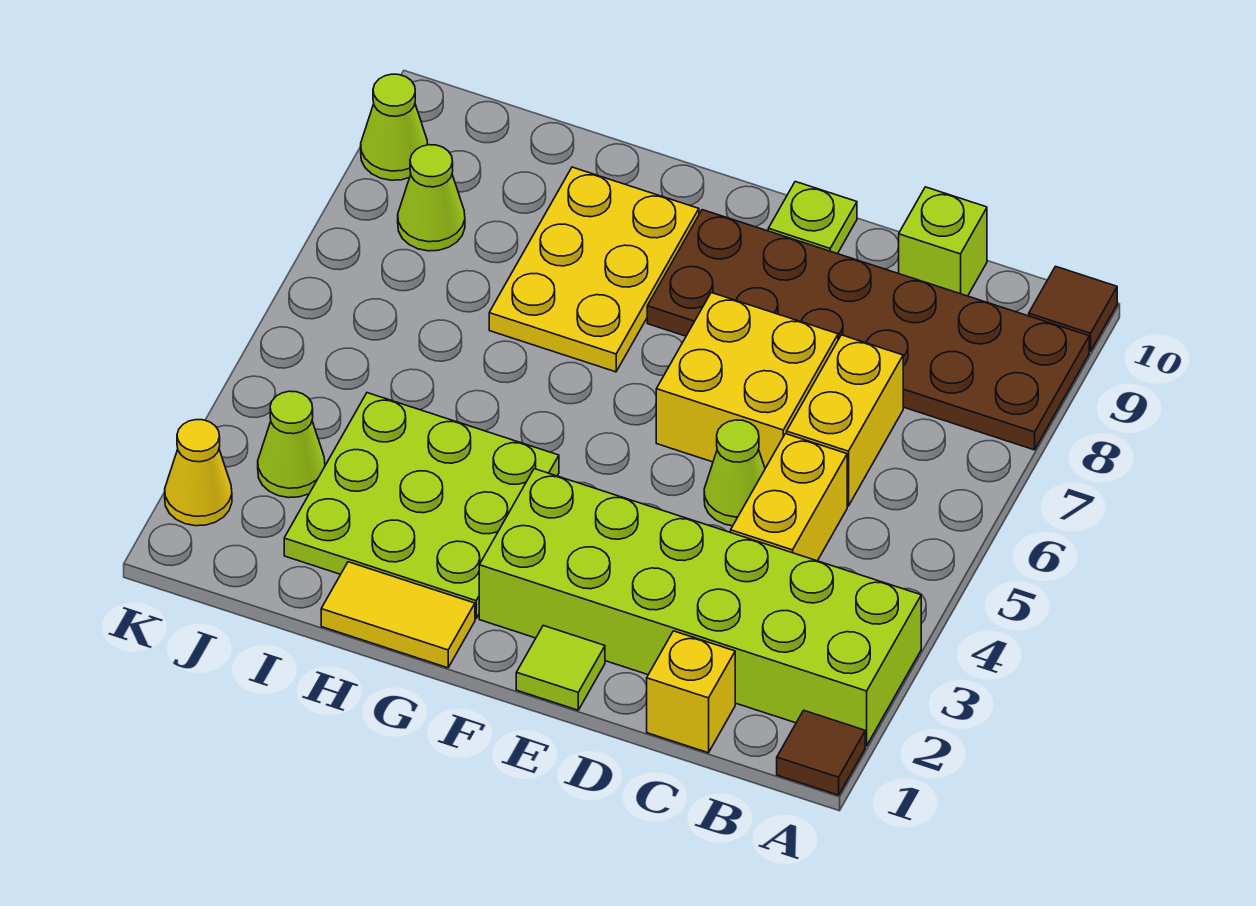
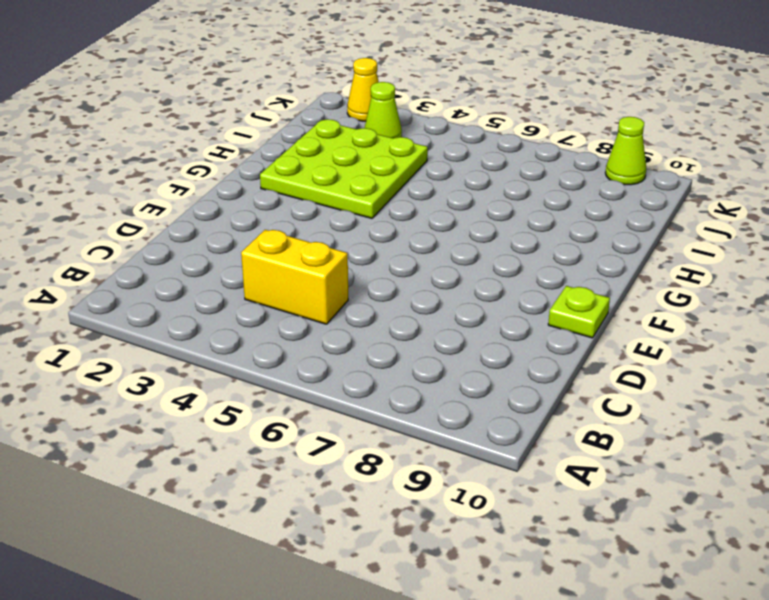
none -> brown 1x1 tile [777,710,865,795]
none -> lime 2x6 brick [479,469,921,746]
none -> brown 2x6 plate [647,210,1089,450]

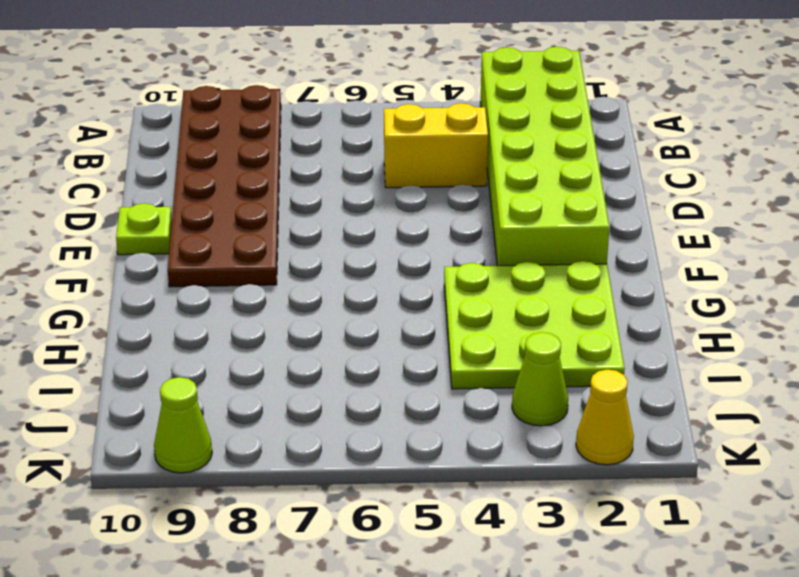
none -> brown 1x1 tile [777,710,865,795]
none -> brown 1x1 tile [1029,266,1117,351]
none -> yellow 1x1 brick [647,631,735,753]

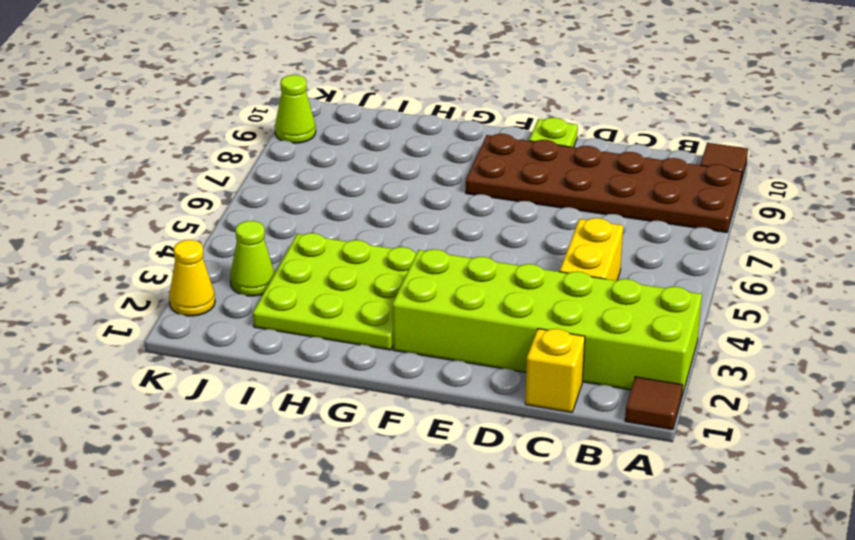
none -> yellow 1x2 brick [787,335,903,506]
none -> lime 1x1 brick [899,187,987,296]
none -> lime 1x1 cone [704,420,765,526]

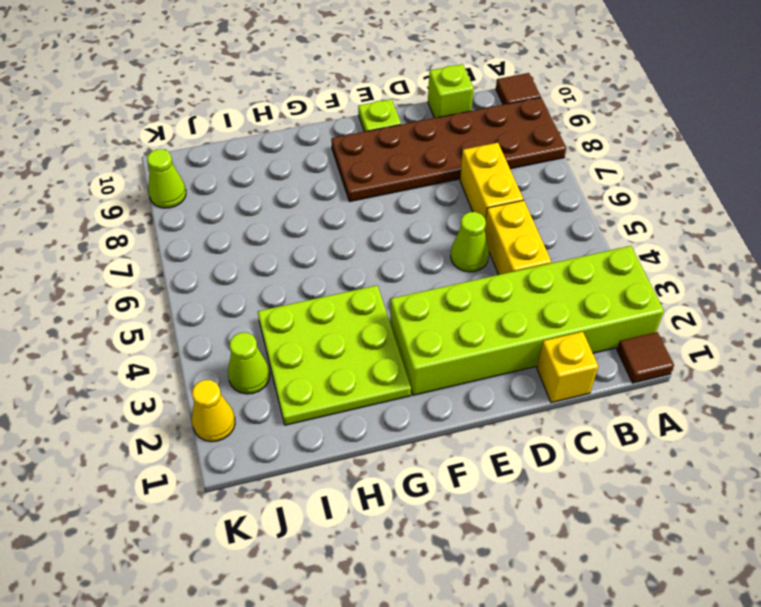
none -> yellow 2x2 brick [656,293,838,468]
none -> lime 1x1 tile [516,625,605,710]
none -> yellow 1x2 tile [321,562,475,668]

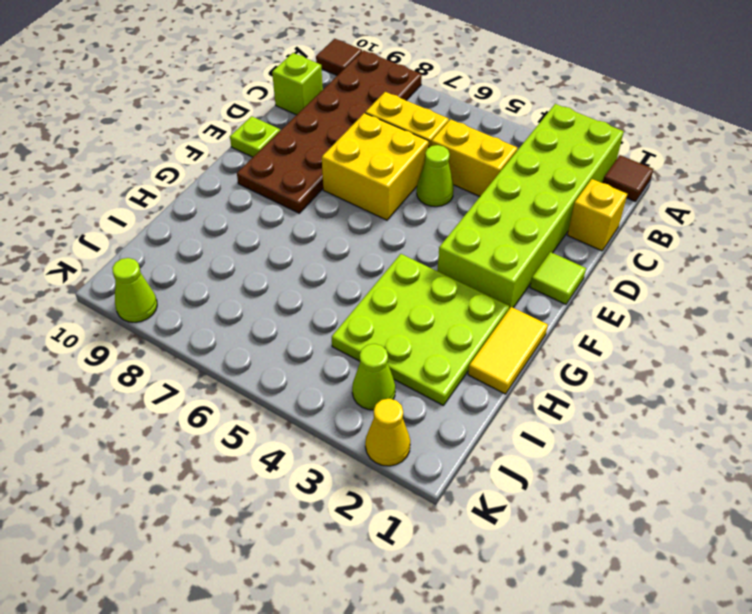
none -> yellow 2x3 plate [489,167,699,372]
none -> lime 1x1 cone [398,145,465,251]

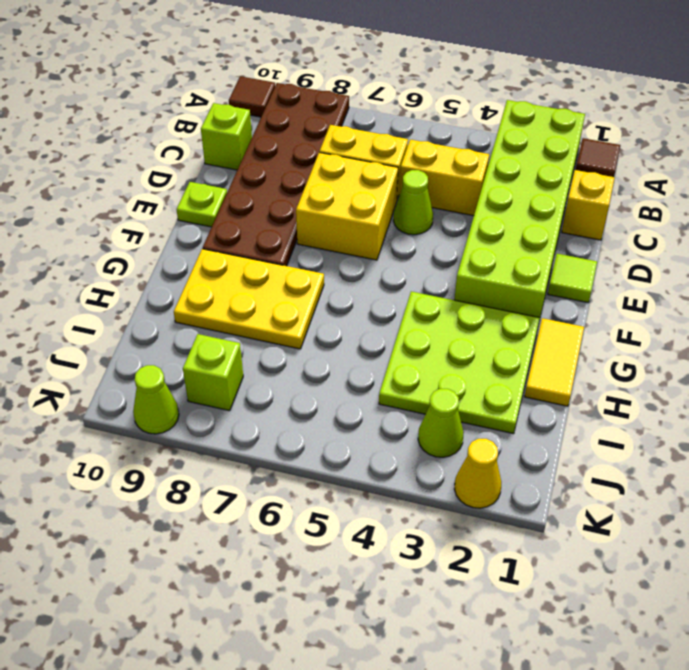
lime 1x1 brick [183,334,243,411] -> lime 1x1 cone [398,145,465,251]

